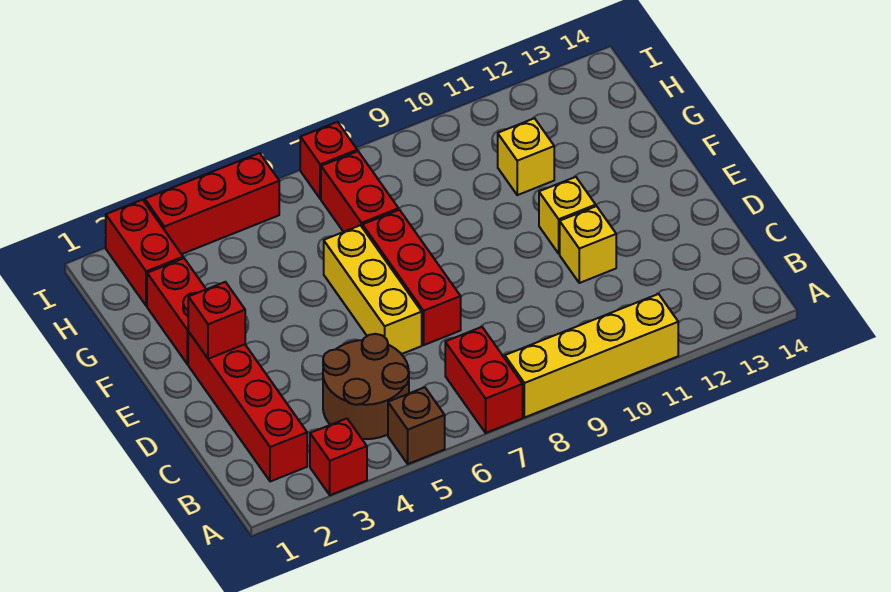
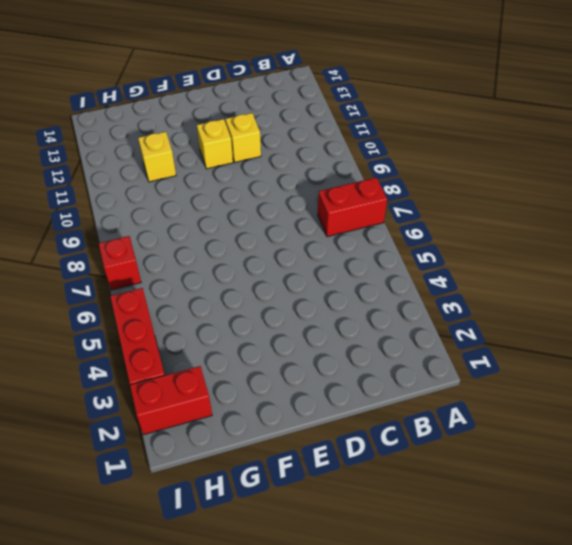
none -> red 1x1 brick [310,418,367,495]
none -> brown 1x1 brick [388,387,445,464]
none -> yellow 1x4 brick [505,294,678,418]

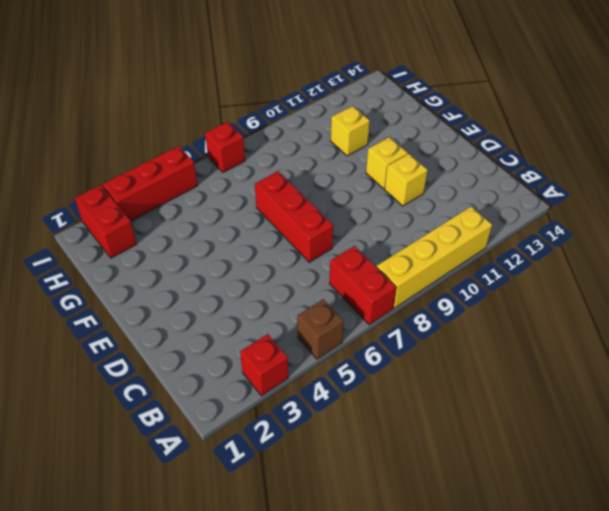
none -> red 1x4 brick [188,332,307,482]
none -> brown 2x2 round brick [323,334,409,439]
none -> yellow 1x3 brick [324,225,422,354]

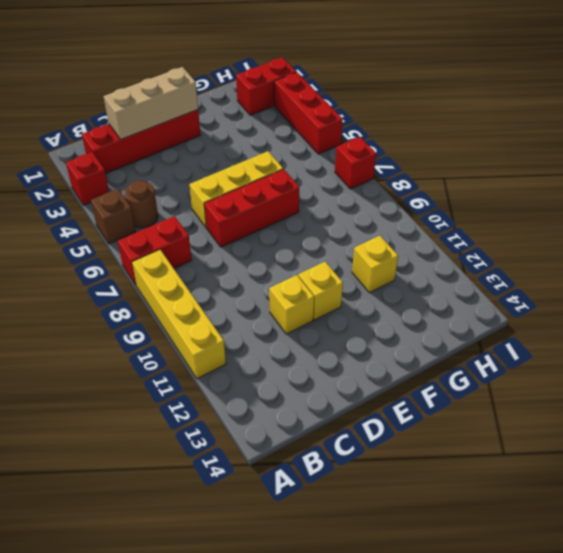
brown 1x1 round brick [125,180,158,228] -> brown 2x2 round brick [323,334,409,439]
tan 1x3 brick [104,67,198,140] -> red 1x1 brick [188,282,245,359]
none -> red 1x2 brick [147,258,206,364]
none -> red 1x2 brick [321,151,399,232]

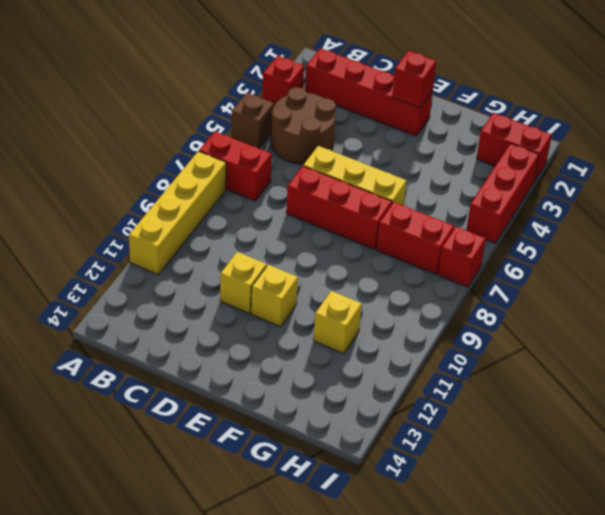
none -> red 1x2 brick [147,258,206,364]

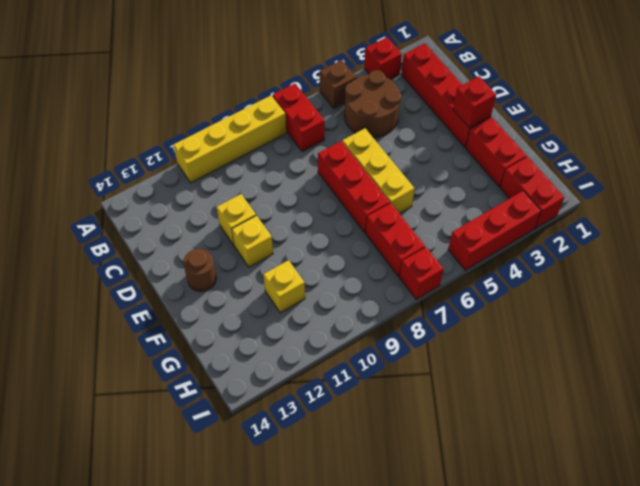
brown 1x1 round brick [183,249,216,292] -> none

